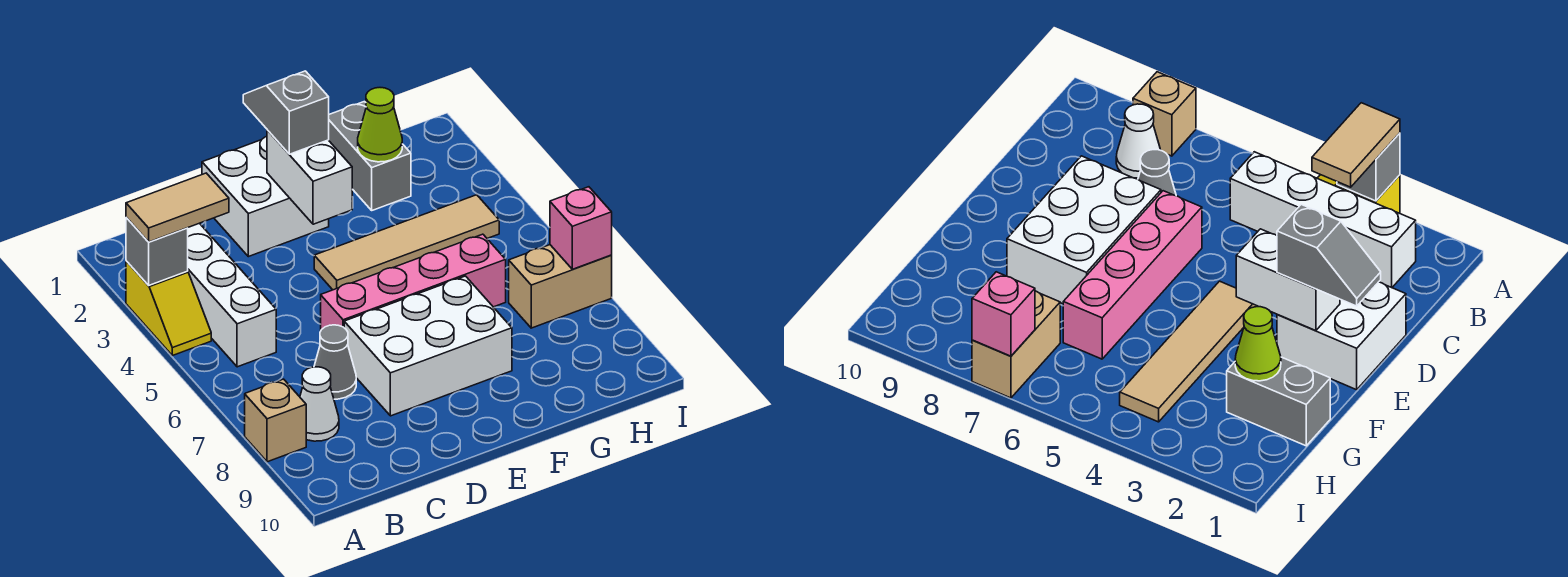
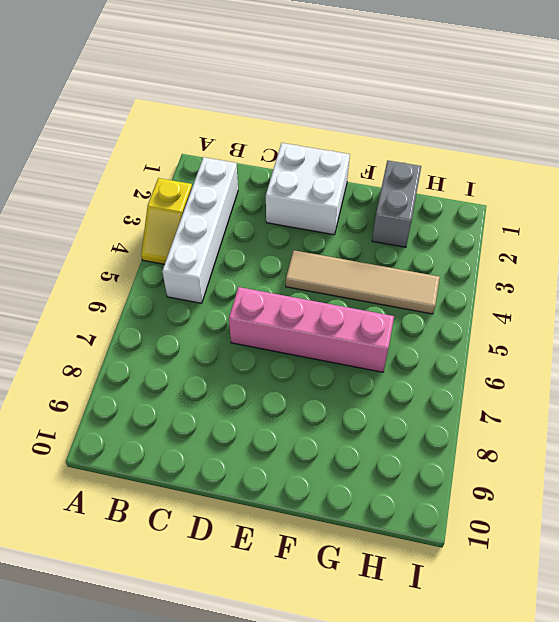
none -> tan 1x1 brick [245,379,306,462]
none -> white 1x1 cone [300,367,339,441]
none -> grey 1x1 cone [314,325,356,399]

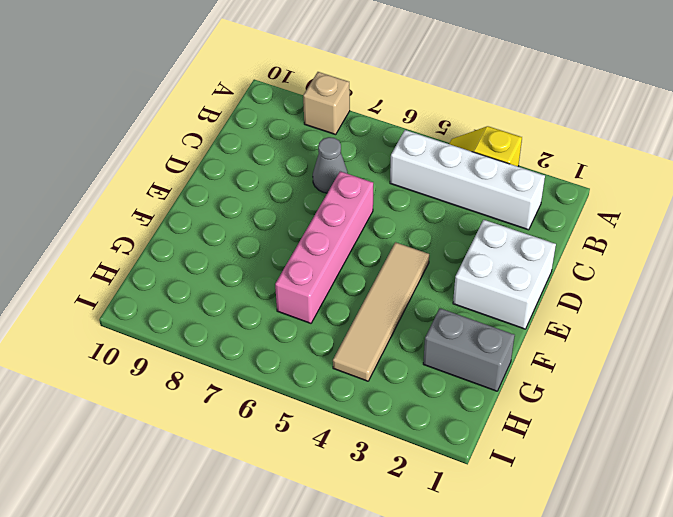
none -> white 1x1 cone [300,367,339,441]
none -> white 2x3 brick [344,276,512,416]
none -> tan 1x2 brick [509,245,612,328]

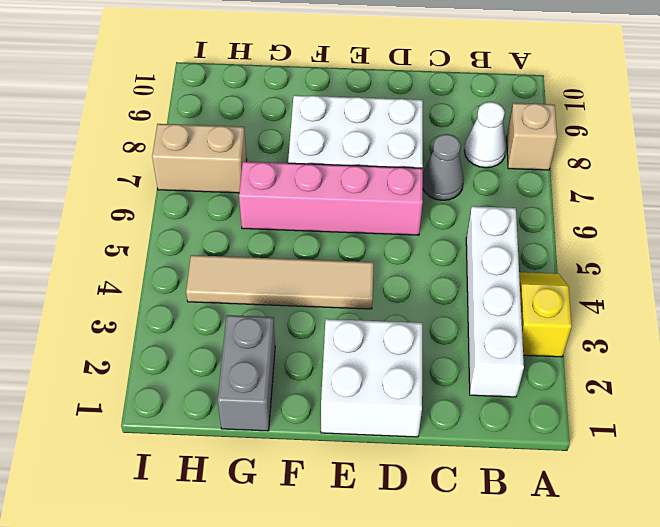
none -> grey 1x1 brick [126,218,188,285]
none -> white 1x2 brick [267,130,352,224]
none -> lime 1x1 cone [358,88,402,162]

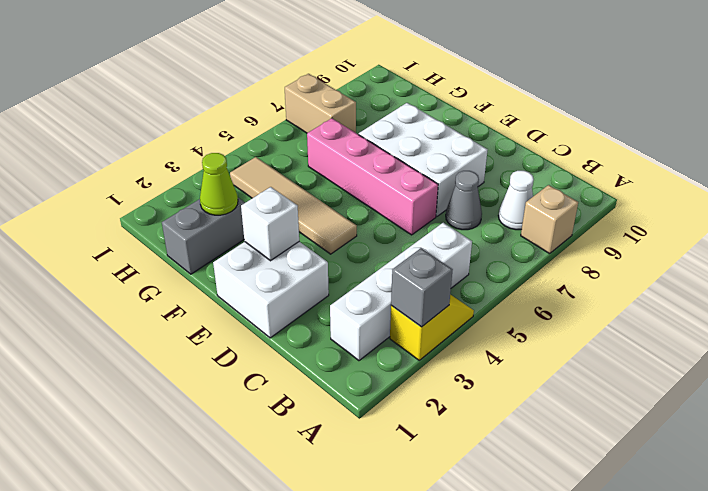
white 1x1 brick [241,187,299,261] -> white 1x2 brick [267,130,352,224]
none -> pink 1x1 brick [550,187,612,269]
none -> tan 1x2 tile [126,173,229,242]
none -> grey 1x2 slope [243,71,329,154]

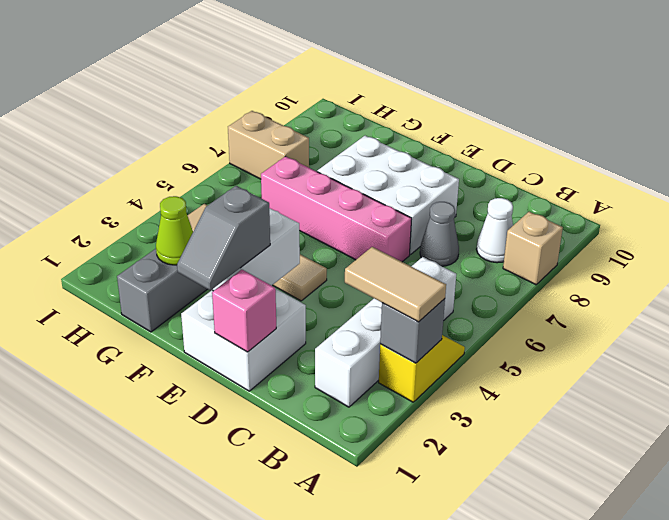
pink 1x1 brick [212,270,276,352] -> pink 1x1 brick moved to [550,187,612,269]

